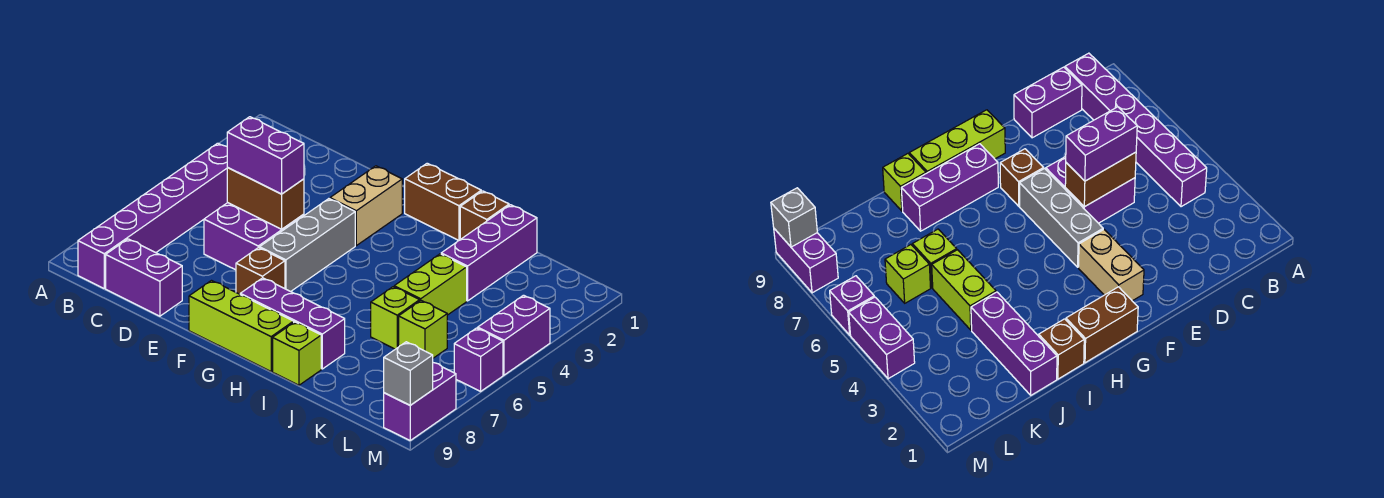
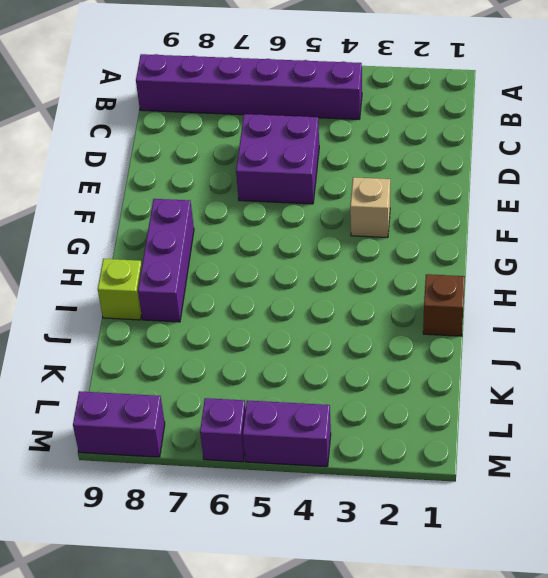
tan 1x1 brick [350,177,390,238] -> tan 1x2 brick [330,166,402,246]
none -> purple 1x2 brick [106,239,182,316]
none -> grey 1x3 brick [260,199,355,292]
none -> brown 1x1 brick [236,248,285,294]

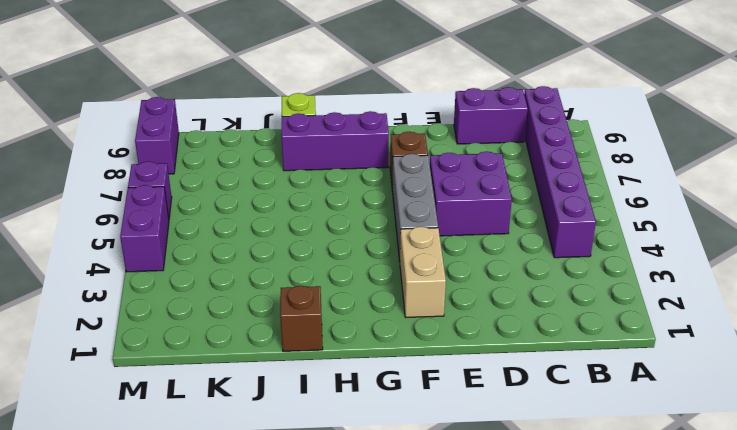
none -> lime 1x3 brick [189,281,294,371]
none -> brown 1x2 brick [405,163,481,240]
none -> purple 1x3 brick [441,205,537,301]

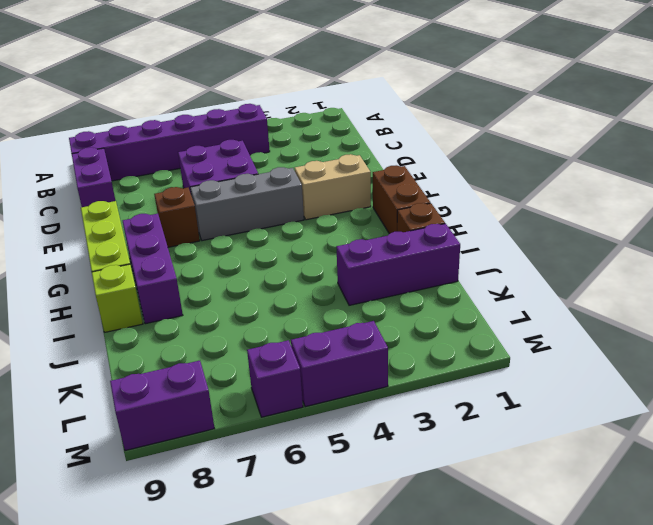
none -> lime 1x2 brick [394,254,467,315]
none -> lime 1x1 brick [371,287,420,349]
none -> lime 1x1 brick [399,301,447,358]

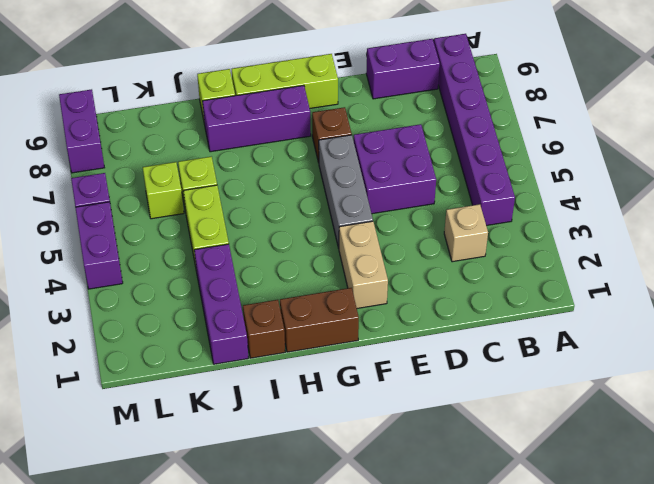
tan 1x1 brick [444,204,488,262] -> none
none -> brown 1x2 brick [227,168,304,229]
none -> grey 1x1 brick [384,342,433,405]
none -> purple 1x2 brick [227,117,304,194]

